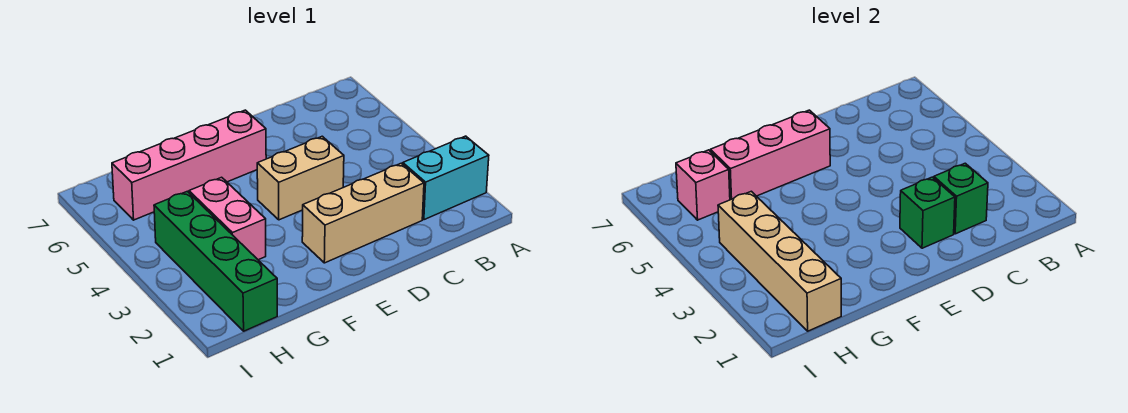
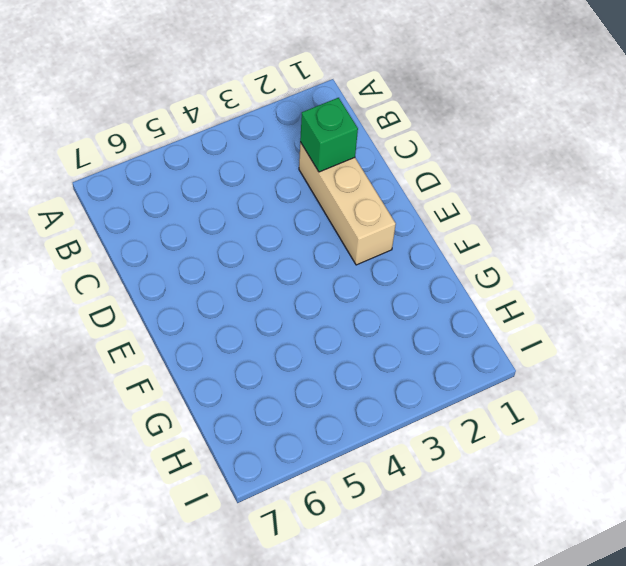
none -> cyan 1x2 brick [403,136,489,220]
none -> tan 1x2 brick [257,136,344,220]

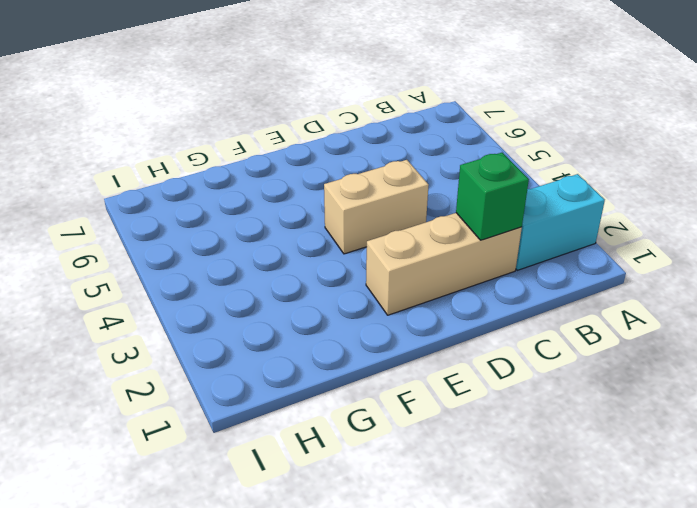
none -> pink 1x4 brick [112,110,266,220]
none -> pink 1x2 brick [189,177,266,260]

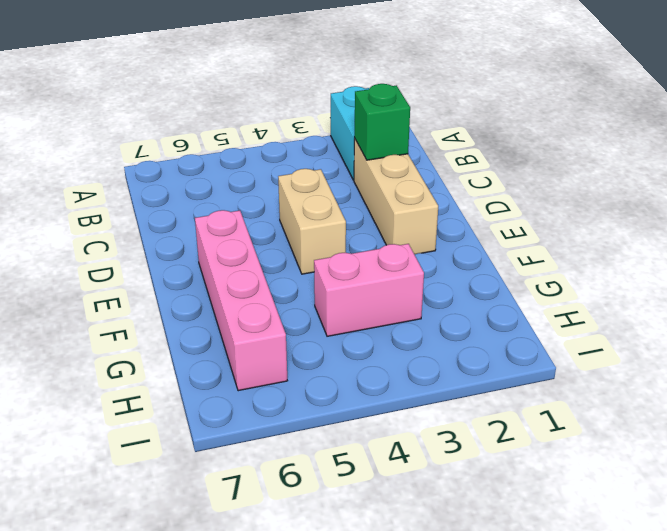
none -> green 1x4 brick [154,191,277,331]
none -> green 1x1 brick [900,177,955,248]

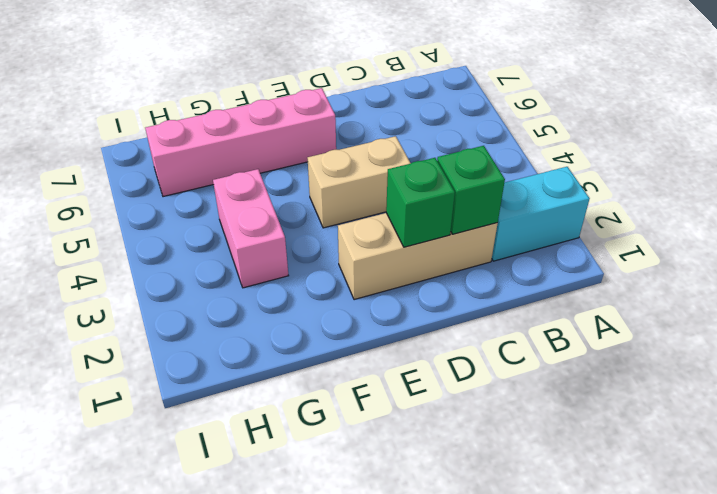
none -> green 1x4 brick [154,191,277,331]
none -> pink 1x3 brick [710,110,830,200]

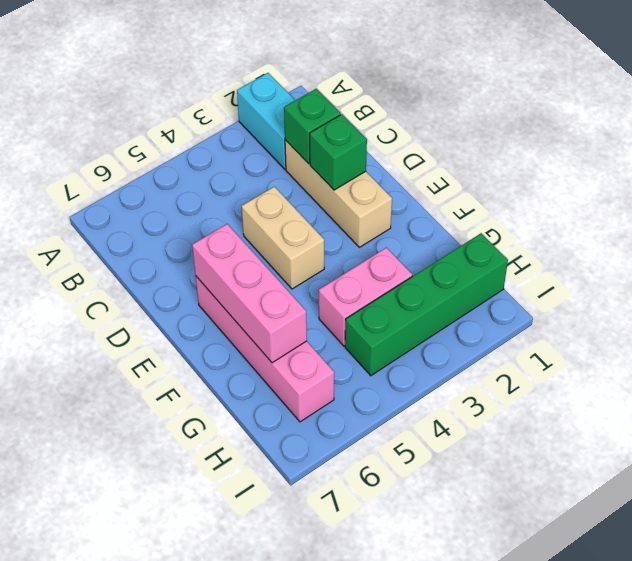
none -> tan 1x4 brick [718,191,841,331]
none -> pink 1x1 brick [676,150,730,220]

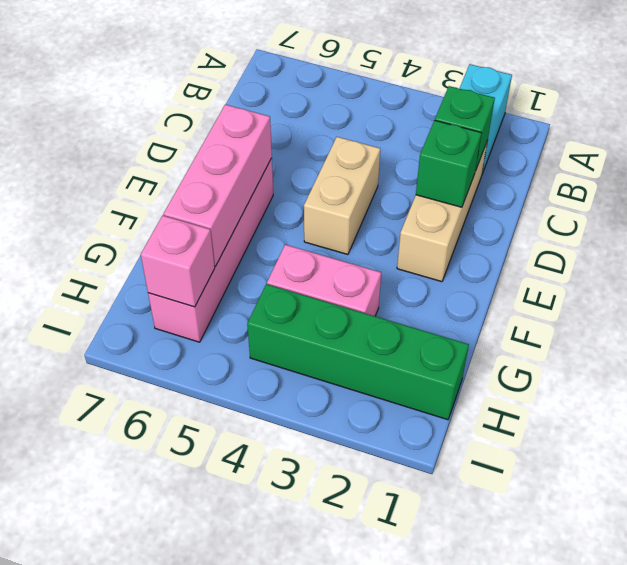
none -> tan 1x4 brick [718,191,841,331]

